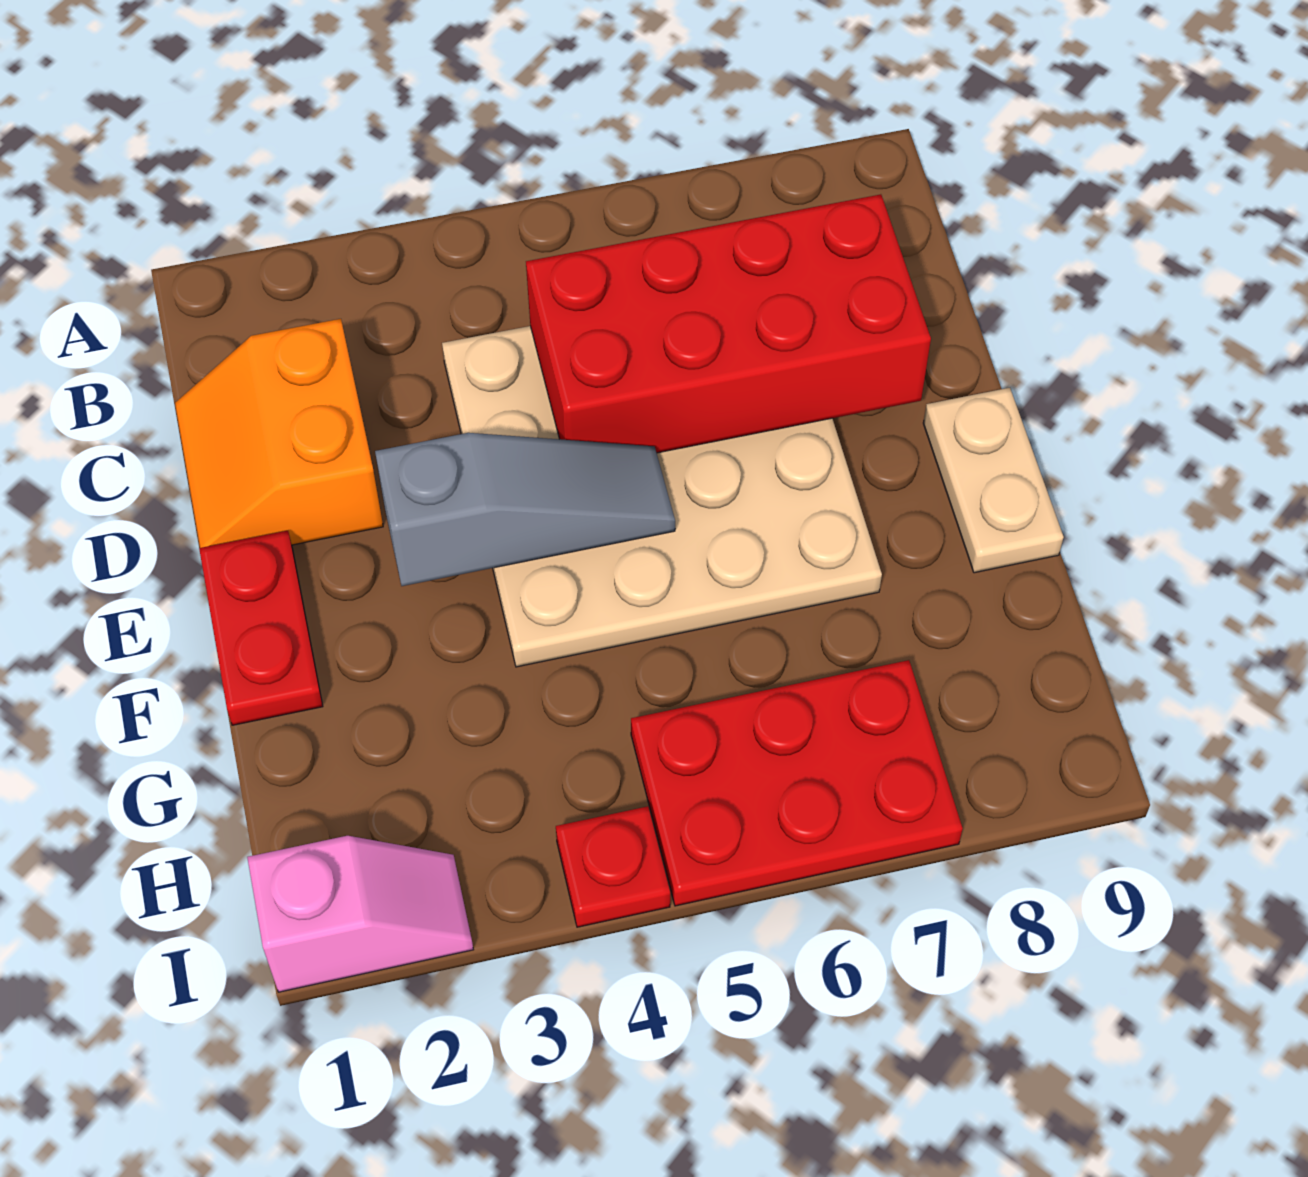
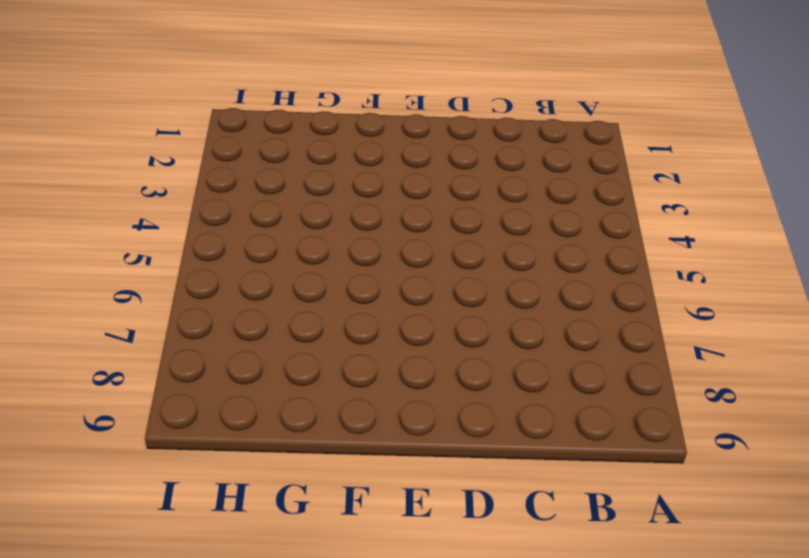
none -> orange 2x2 slope [175,319,383,548]
none -> tan 4x4 plate [442,326,882,667]

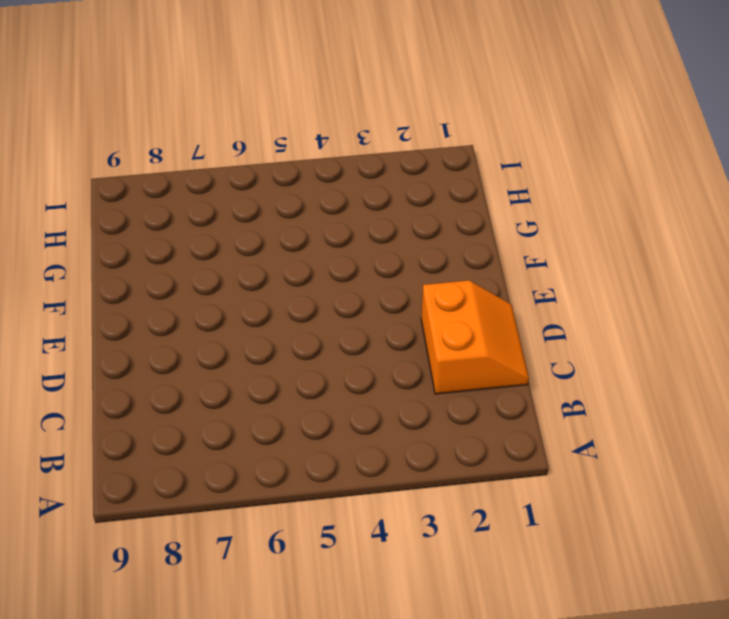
none -> tan 4x4 plate [442,326,882,667]
none -> red 1x2 plate [199,531,323,725]

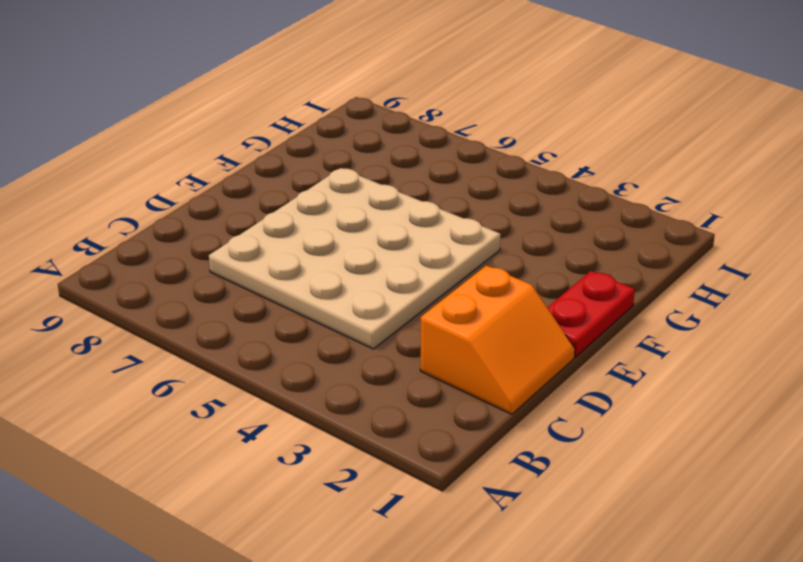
none -> tan 1x2 plate [923,388,1064,573]
none -> red 2x3 plate [631,660,963,906]

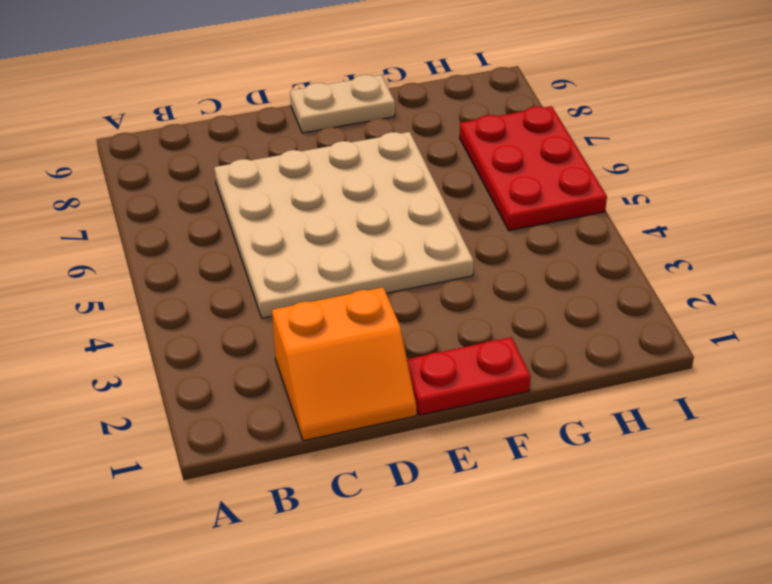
none -> pink 1x2 slope [247,836,473,992]
none -> red 1x1 plate [556,806,670,927]

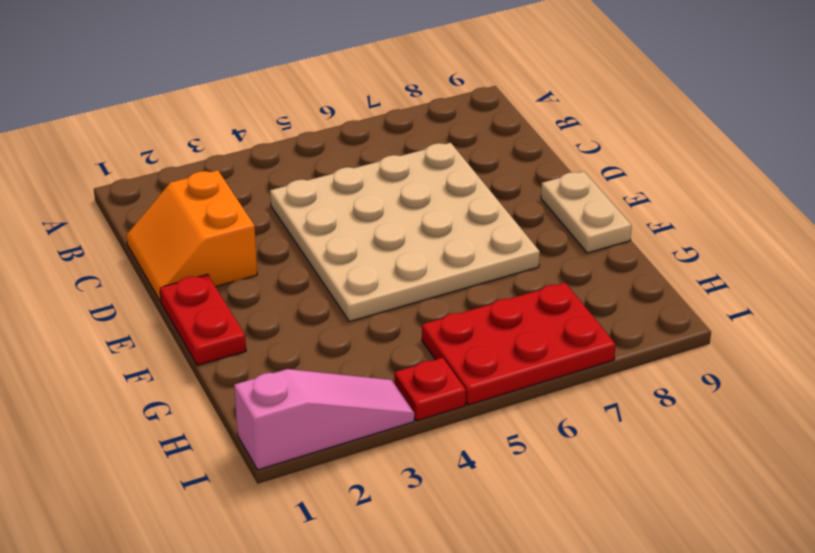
pink 1x3 slope [234,369,414,470] -> pink 1x2 slope [247,836,473,992]
none -> red 2x4 brick [526,194,931,453]
none -> grey 1x3 slope [375,433,675,586]

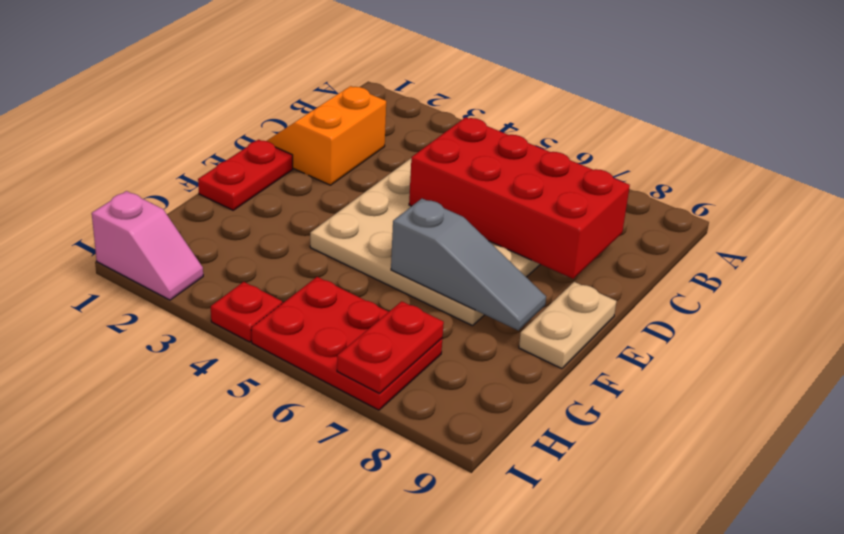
grey 1x3 slope [391,199,546,330] -> grey 1x3 slope moved to [375,433,675,586]
red 1x2 plate [337,301,444,393] -> none

